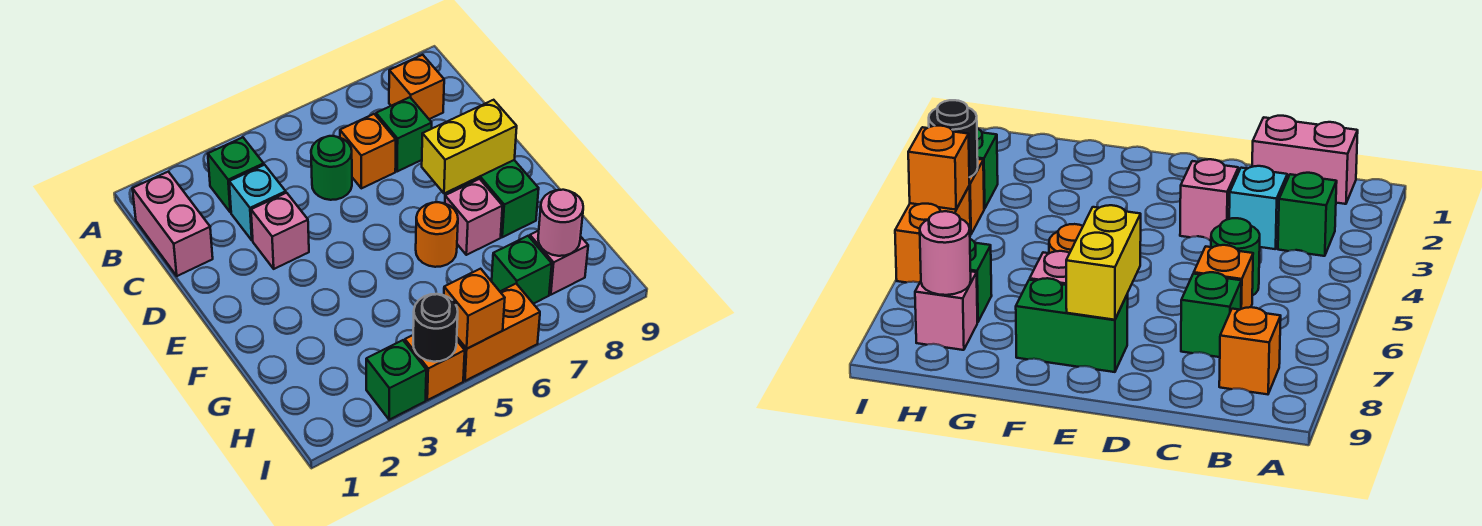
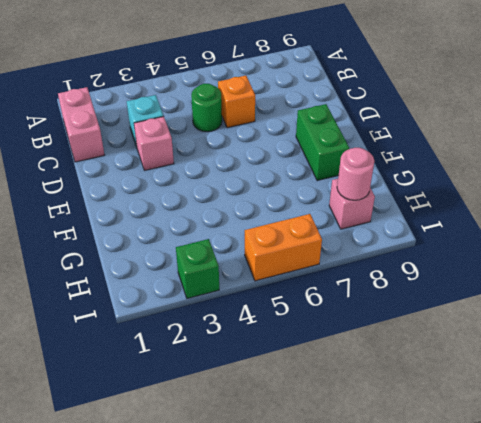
none -> green 1x1 brick [208,137,264,212]
none -> orange 1x1 brick [389,55,444,119]
none -> green 1x1 brick [376,97,432,172]

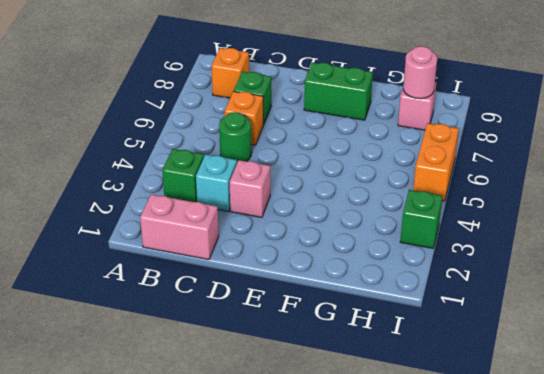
none -> orange 1x1 round brick [416,202,458,267]
none -> pink 1x1 brick [445,179,503,255]
none -> green 1x1 brick [492,236,552,304]

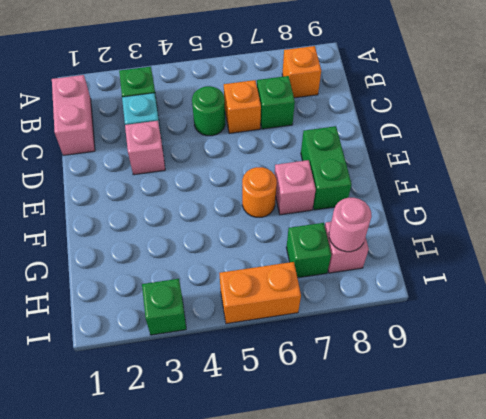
none -> orange 1x1 brick [405,335,465,400]
none -> yellow 1x2 brick [422,100,517,193]
none -> black 1x1 round brick [413,294,458,362]

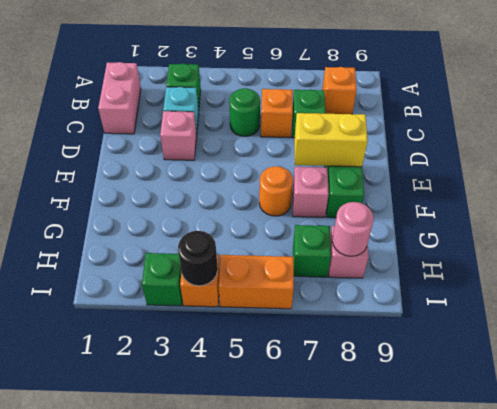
none -> orange 1x1 brick [444,269,505,349]

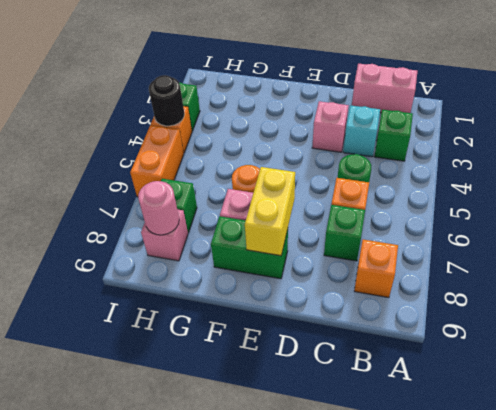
none -> orange 1x1 brick [444,269,505,349]

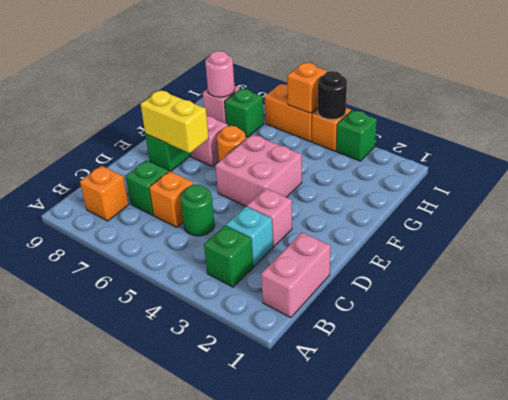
pink 2x2 brick [215,134,302,207] -> none

